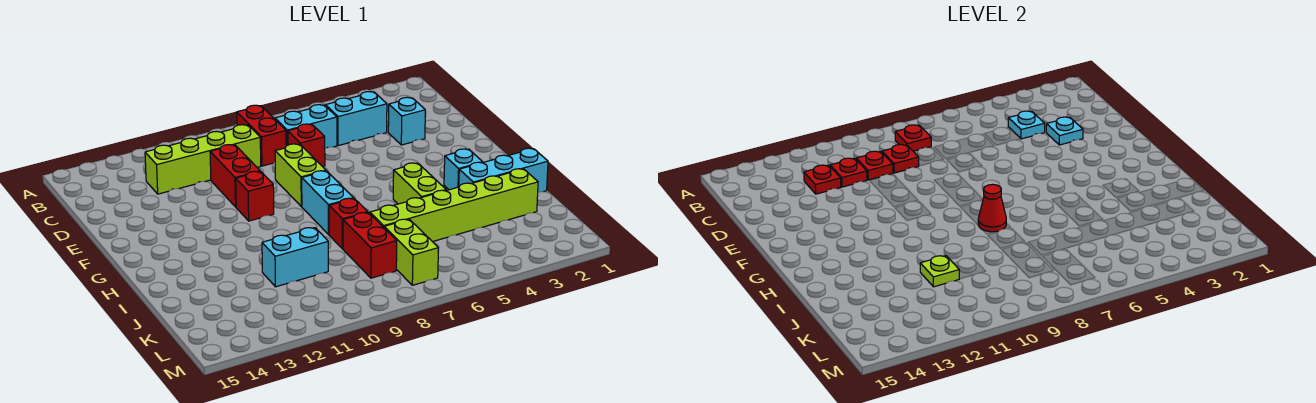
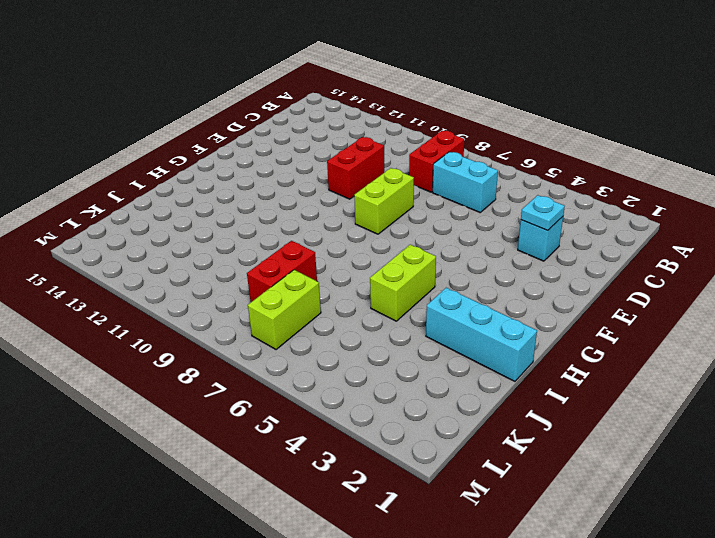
none -> cyan 1x2 brick [325,92,387,146]
none -> lime 1x4 brick [145,125,261,194]
none -> red 1x1 brick [288,124,325,167]

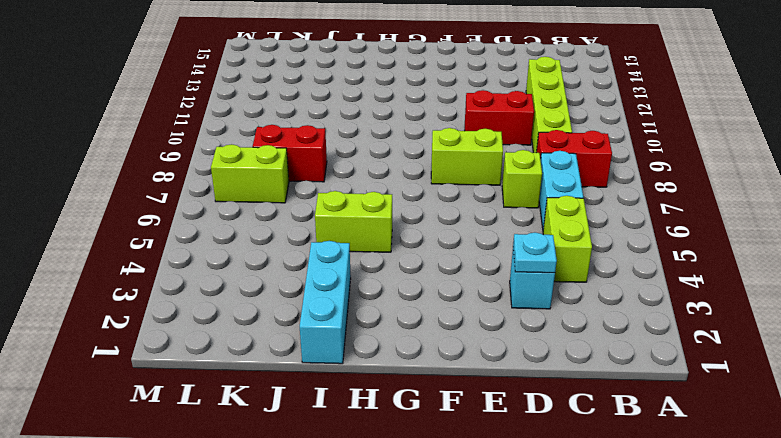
lime 1x2 brick [543,196,592,282] -> cyan 1x2 brick [325,92,387,146]
lime 1x1 brick [502,150,542,208] -> red 1x1 brick [288,124,325,167]
none -> red 1x1 brick [236,171,274,221]
none -> cyan 1x2 brick [302,171,354,235]
none -> cyan 1x1 brick [444,149,483,190]

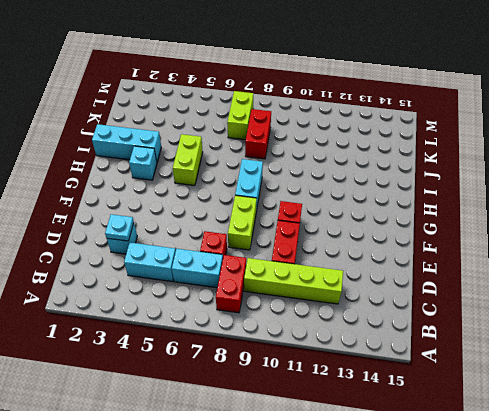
none -> red 1x1 brick [329,198,368,249]
none -> lime 1x6 brick [370,169,538,242]
none -> cyan 1x2 brick [262,228,328,287]

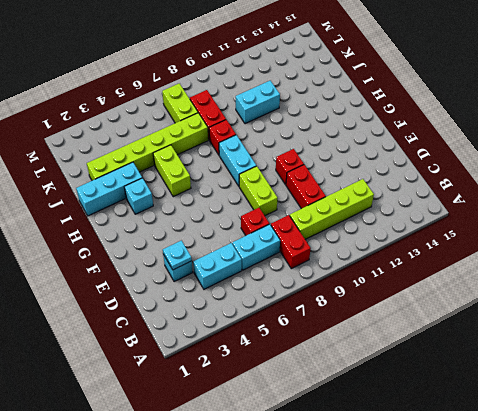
none -> red 1x1 plate [895,125,931,151]
none -> cyan 1x1 plate [1008,111,1045,139]
none -> red 1x1 plate [882,144,919,173]

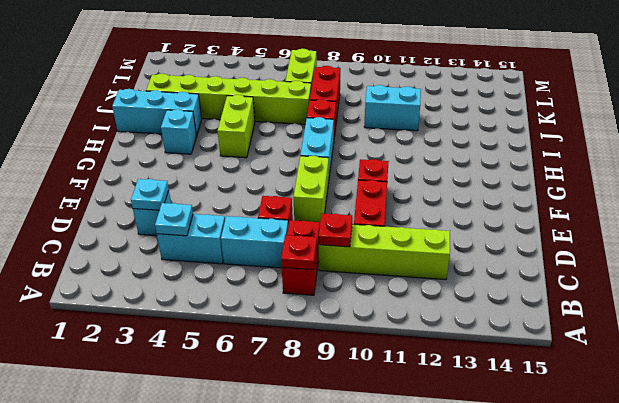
none -> red 1x1 plate [856,151,893,180]
none -> red 1x1 plate [830,158,867,187]
none -> red 1x1 plate [804,165,841,194]

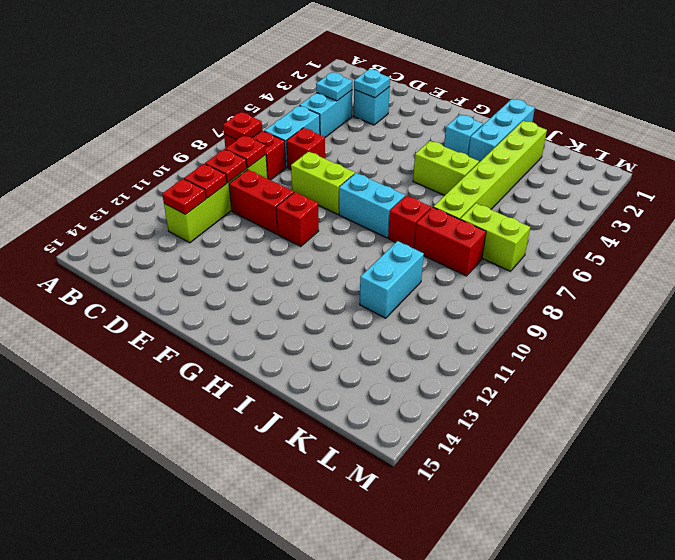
none -> red 1x1 cone [978,184,1006,232]
none -> lime 1x1 plate [920,256,959,287]

